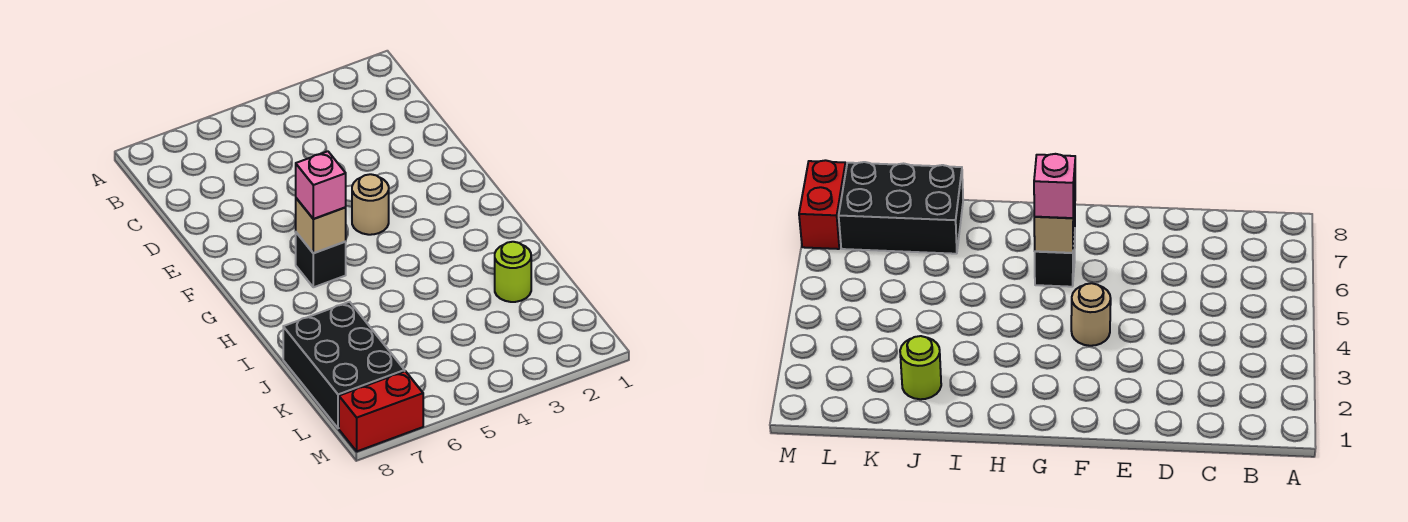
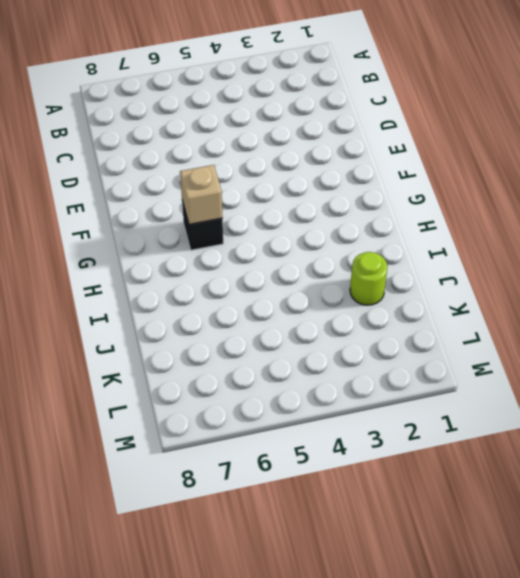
none -> tan 1x1 round brick [352,174,389,235]
none -> black 2x3 brick [283,302,405,428]

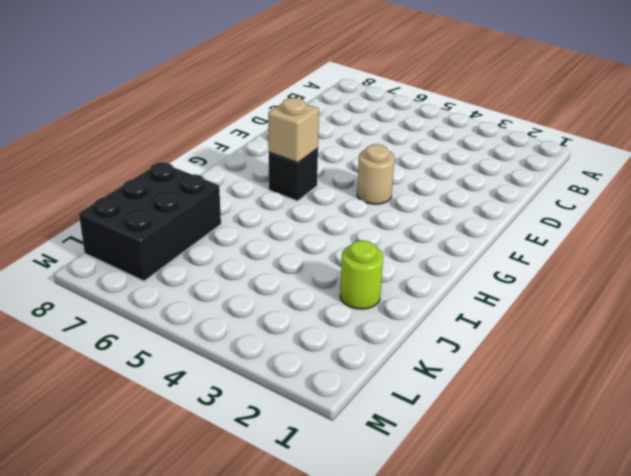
none -> red 1x2 brick [339,371,423,451]
none -> pink 1x1 brick [296,151,346,219]

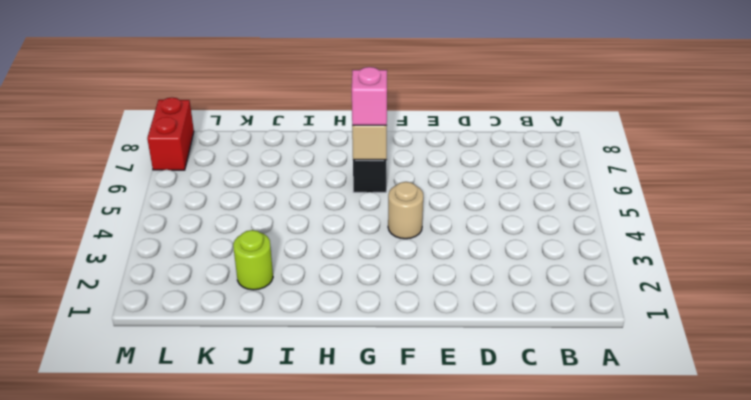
none -> black 2x3 brick [283,302,405,428]

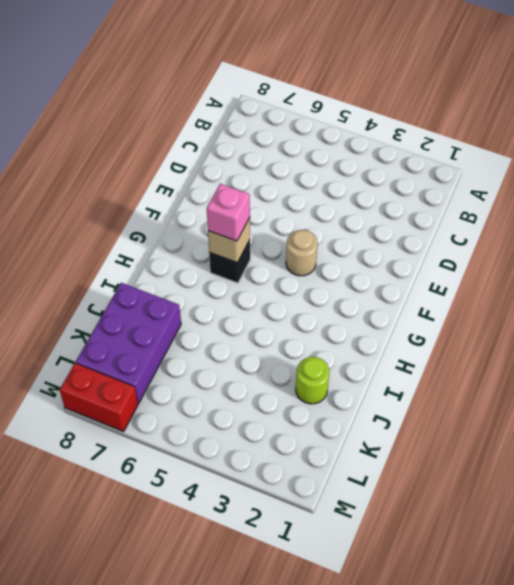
purple 2x3 brick [76,283,181,403] -> black 2x3 brick [283,302,405,428]

